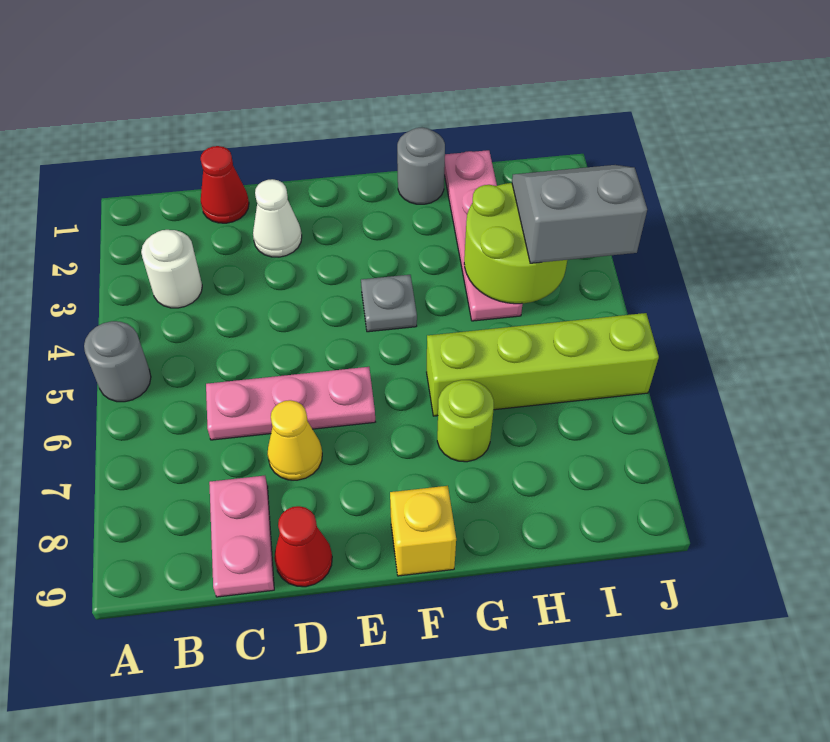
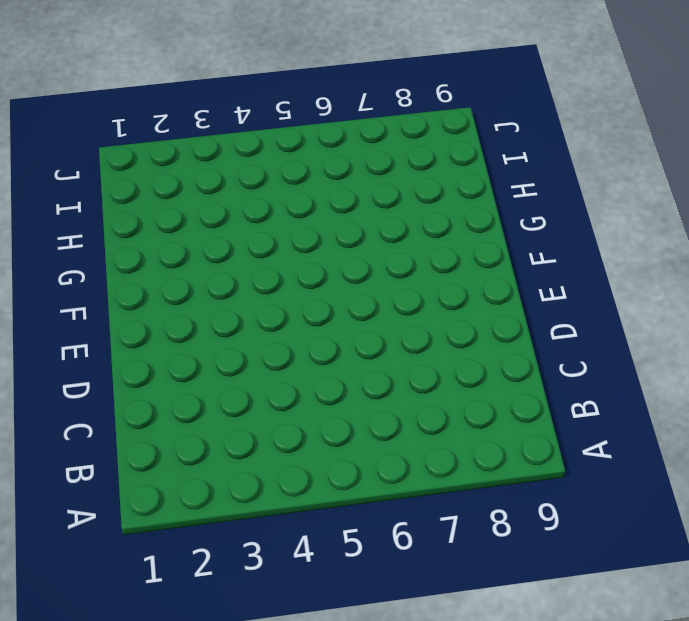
none -> grey 1x1 round brick [84,321,151,402]
none -> white 1x1 round brick [141,230,202,308]
none -> red 1x1 cone [200,146,249,223]

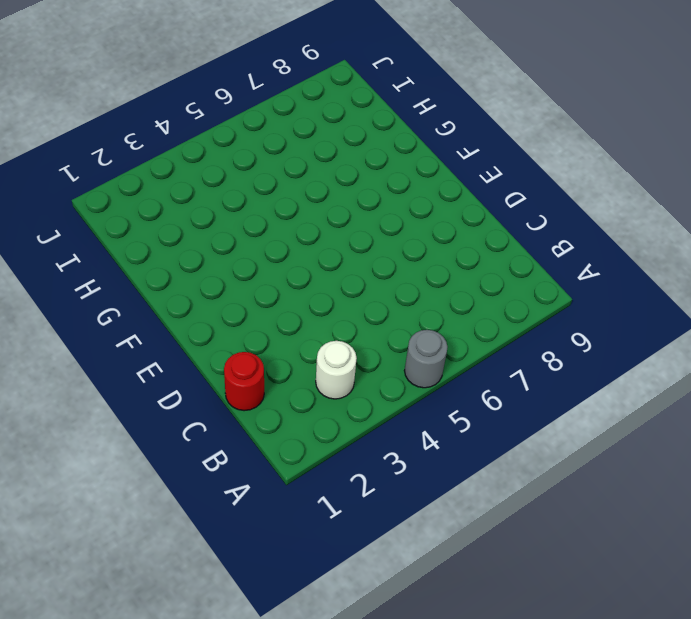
red 1x1 round brick [224,352,264,411] -> red 1x1 cone [200,146,249,223]
none -> pink 1x3 plate [206,367,375,440]
none -> pink 1x2 plate [209,476,274,597]
none -> white 1x1 cone [253,179,302,257]

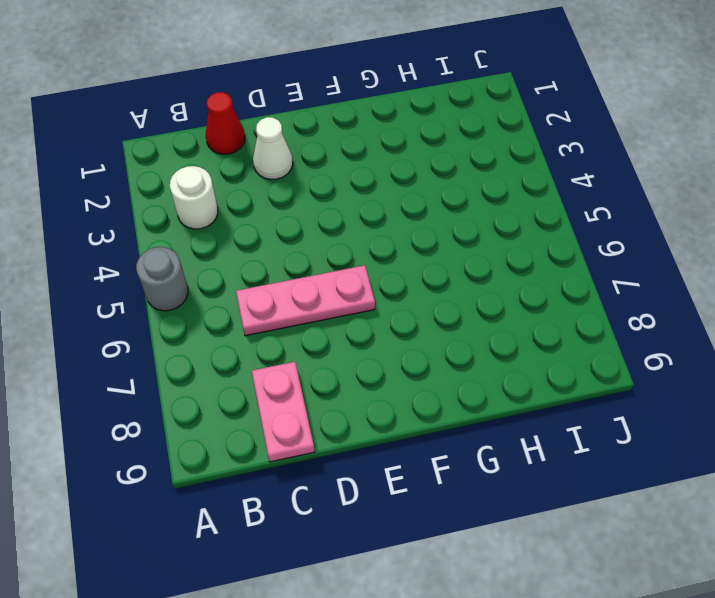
none -> yellow 1x1 cone [267,400,322,480]
none -> red 1x1 cone [274,506,332,587]
none -> grey 1x1 plate [361,275,417,332]

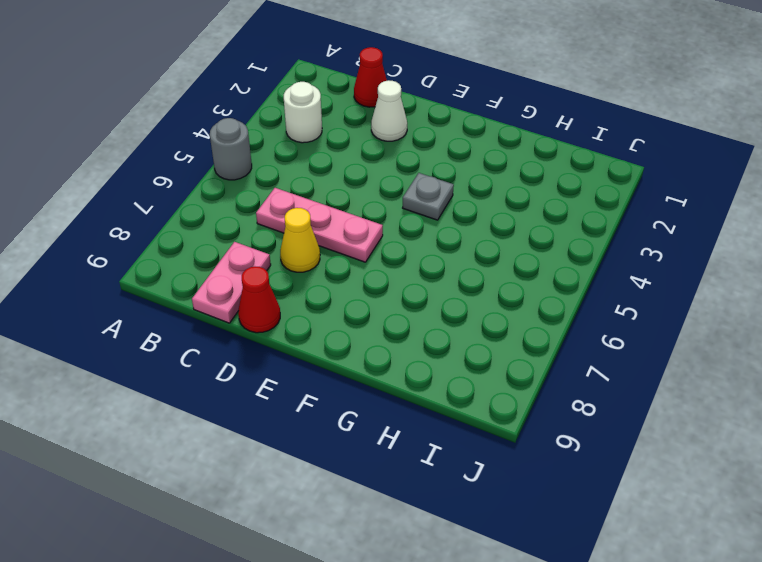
none -> yellow 1x1 brick [390,486,456,576]
none -> grey 1x1 round brick [397,128,445,204]
none -> lime 1x4 brick [427,313,659,416]

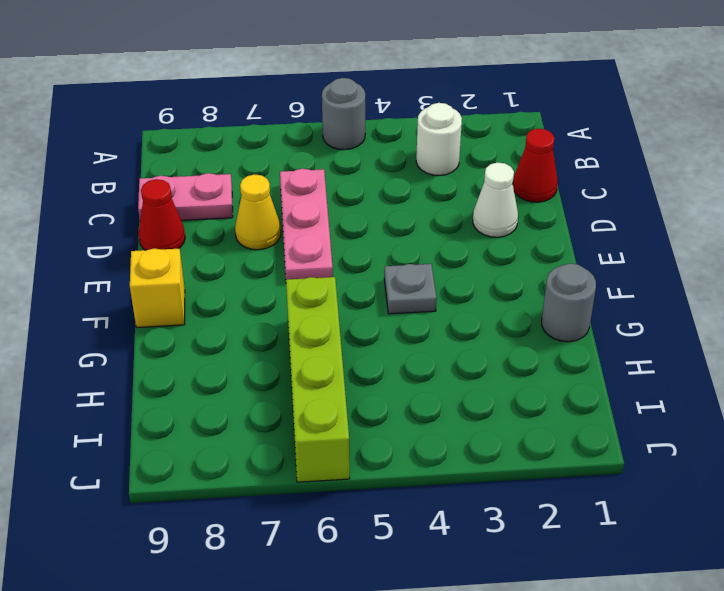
none -> lime 1x1 round brick [437,380,494,462]
none -> pink 1x4 plate [444,150,522,321]
none -> lime 2x2 round brick [464,183,567,304]

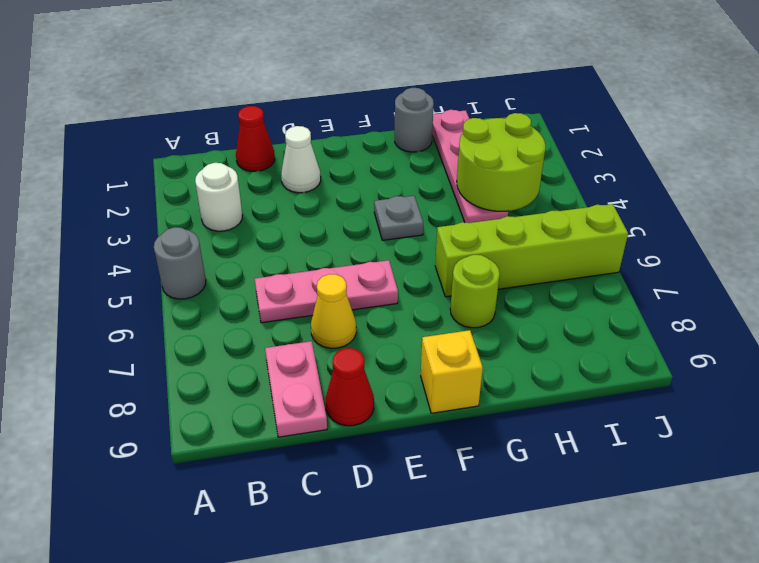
none -> grey 2x2 slope [512,165,647,263]

